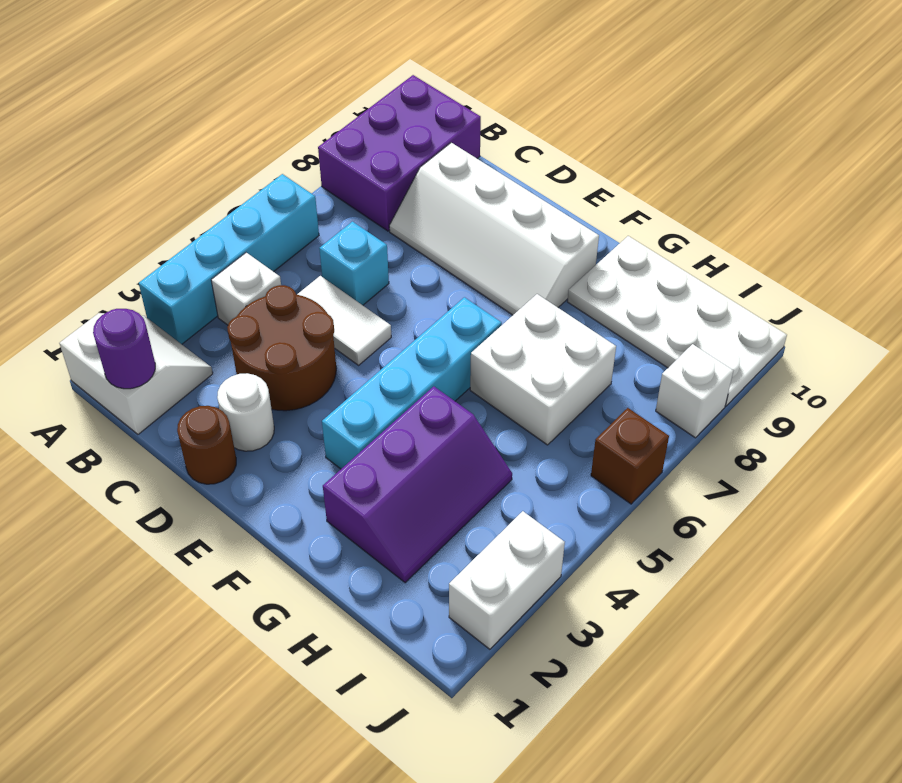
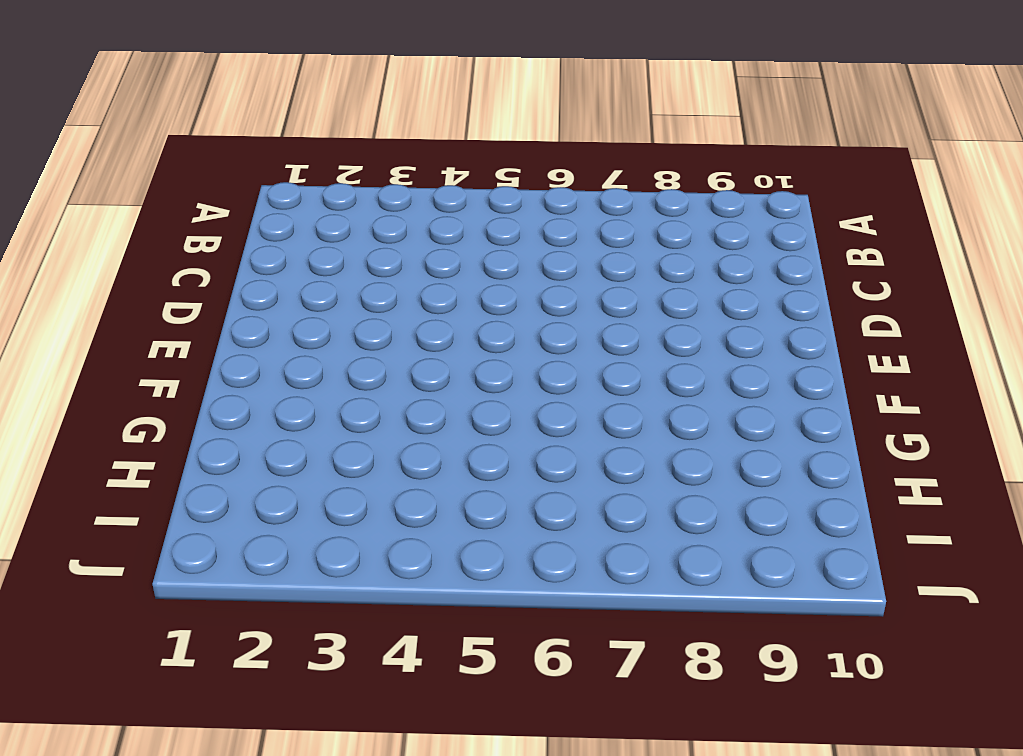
none -> white 2x2 slope [59,313,213,434]
none -> cyan 1x4 brick [139,174,319,344]
none -> purple 2x3 brick [318,75,481,231]

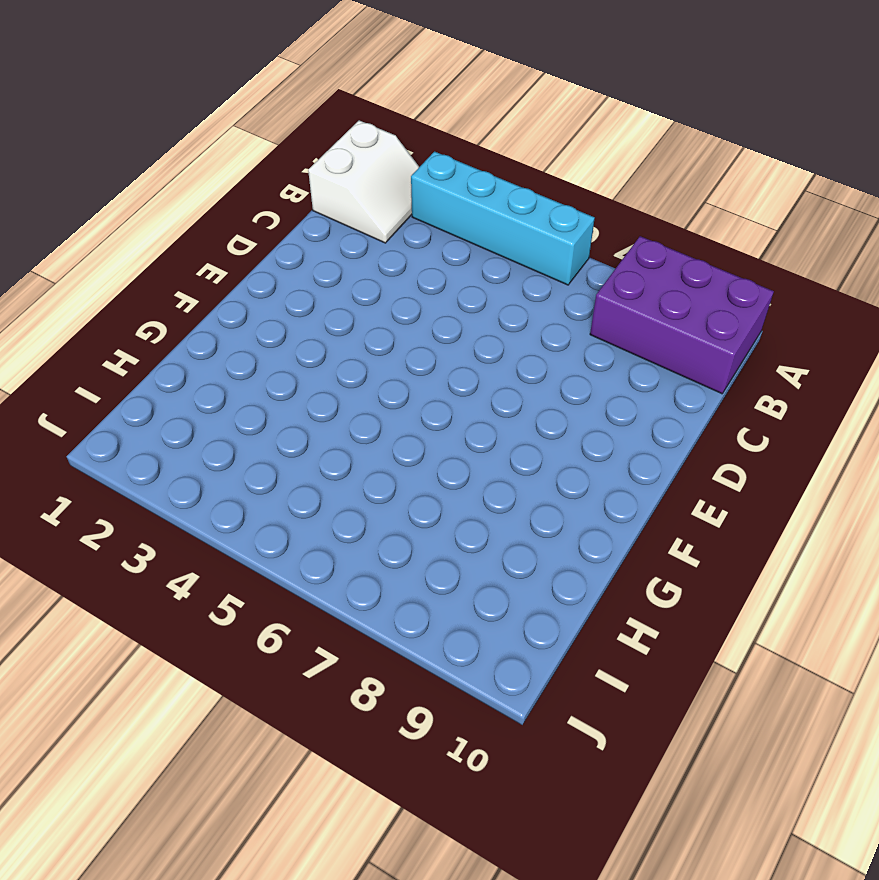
none -> white 1x1 brick [211,252,281,325]
none -> brown 2x2 round brick [227,285,336,411]
none -> white 1x2 tile [297,276,391,365]

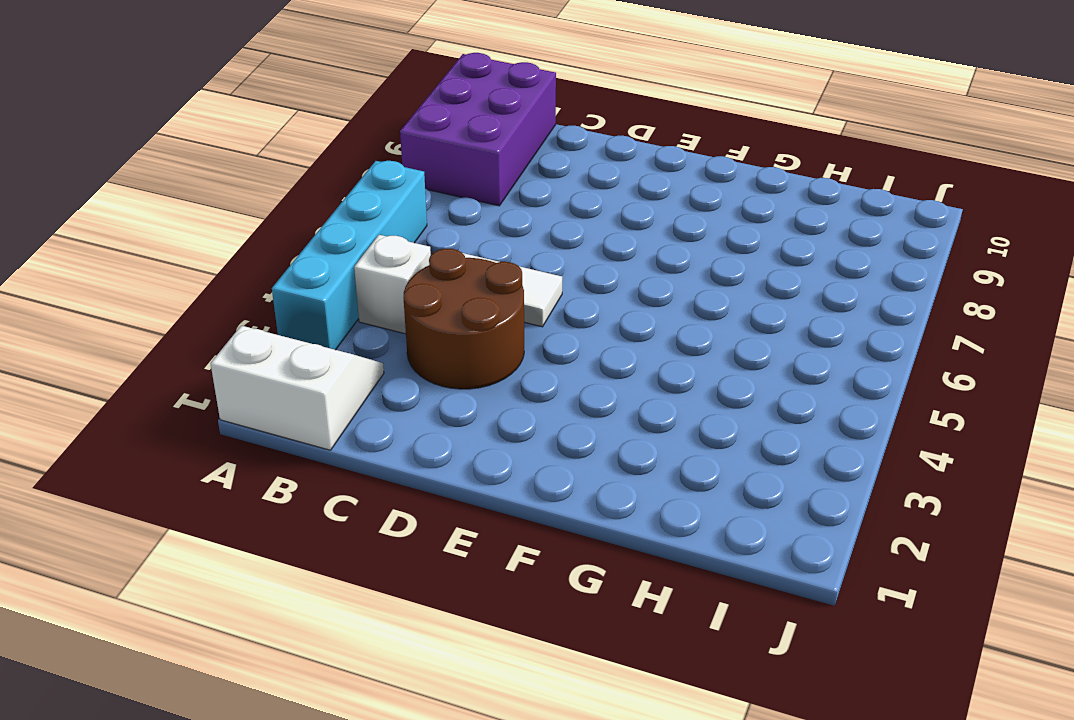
none -> cyan 1x1 brick [319,222,389,305]
none -> white 2x4 slope [389,143,599,315]
none -> brown 1x1 round brick [177,406,236,484]

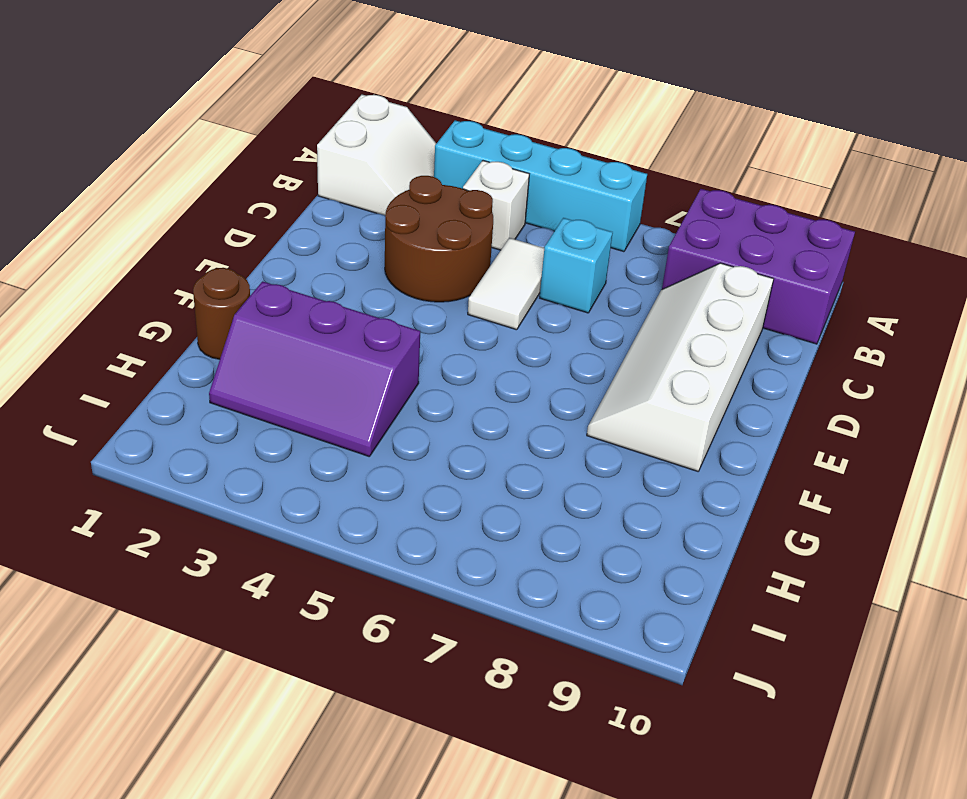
brown 1x1 round brick [193,268,250,359] -> brown 1x1 round brick moved to [177,406,236,484]
none -> white 1x1 round brick [217,373,274,451]
none -> cyan 1x4 brick [322,297,502,469]
none -> white 2x2 brick [470,294,616,445]

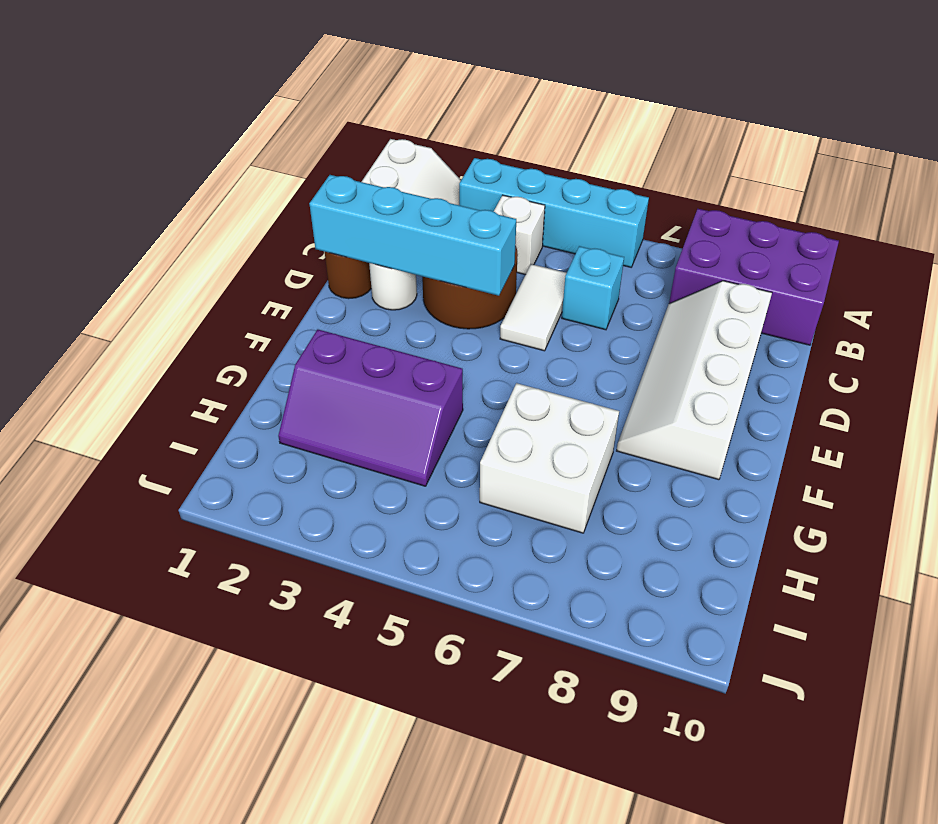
cyan 1x4 brick [309,175,516,296] -> cyan 1x4 brick moved to [322,297,502,469]
none -> white 2x4 plate [567,236,787,406]
none -> white 1x2 brick [449,511,565,649]
none -> brown 1x1 brick [591,408,669,504]

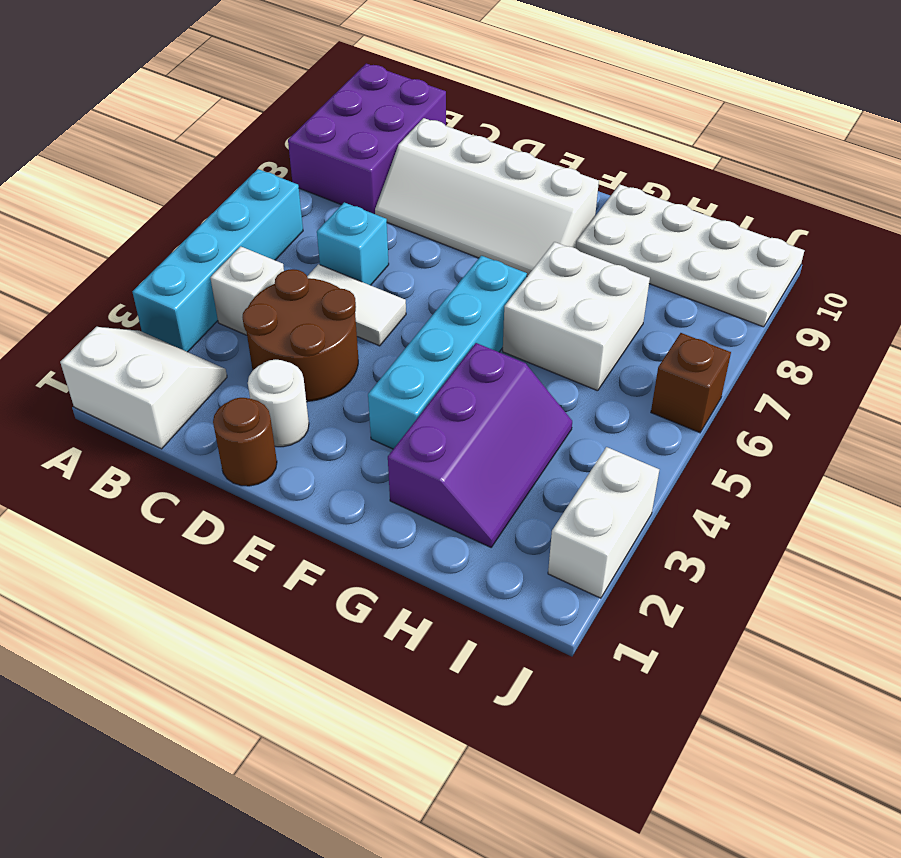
none -> white 1x1 brick [656,344,733,438]
none -> purple 1x1 round brick [93,309,155,389]

